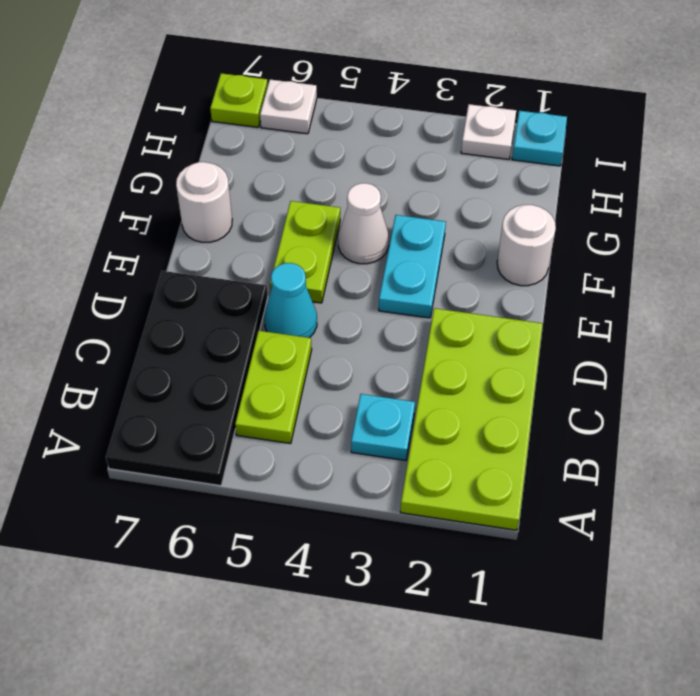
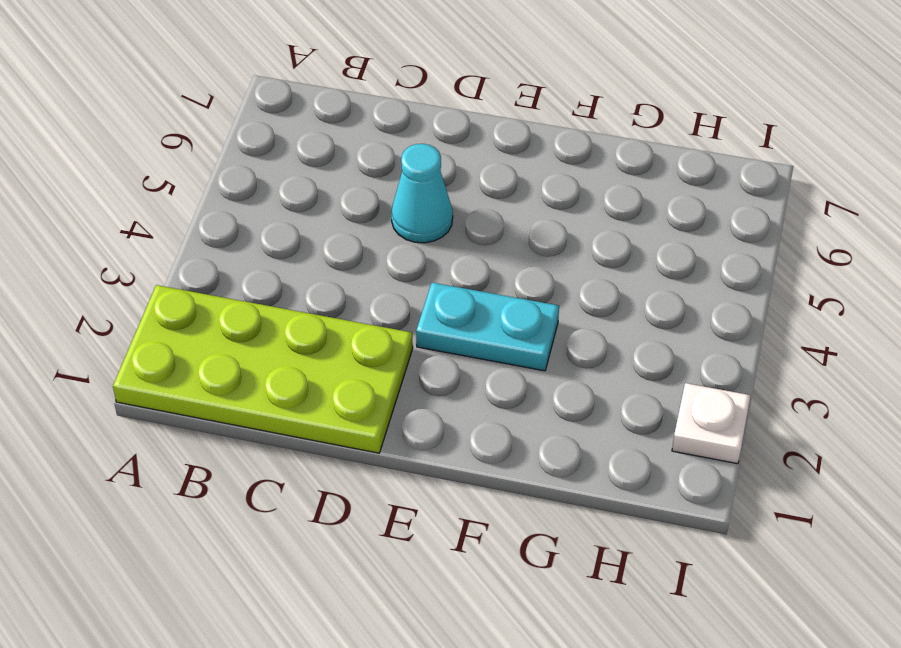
none -> black 2x4 plate [106,271,268,486]
none -> cyan 1x1 plate [351,394,415,461]
none -> lime 1x2 plate [235,331,312,444]

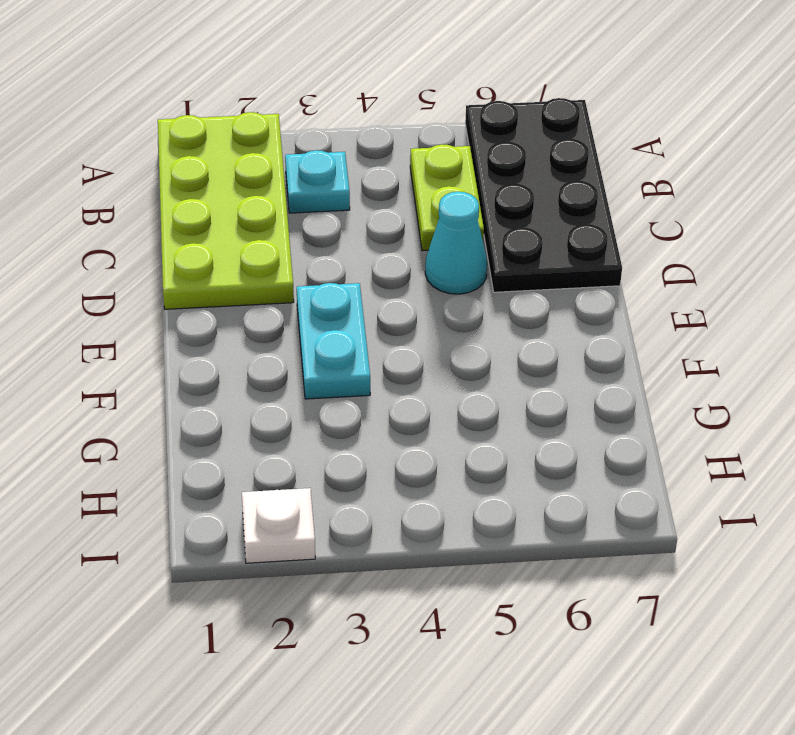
none -> lime 1x2 plate [270,201,340,303]
none -> white 1x1 round brick [497,205,556,286]
none -> white 1x1 cone [338,183,389,264]

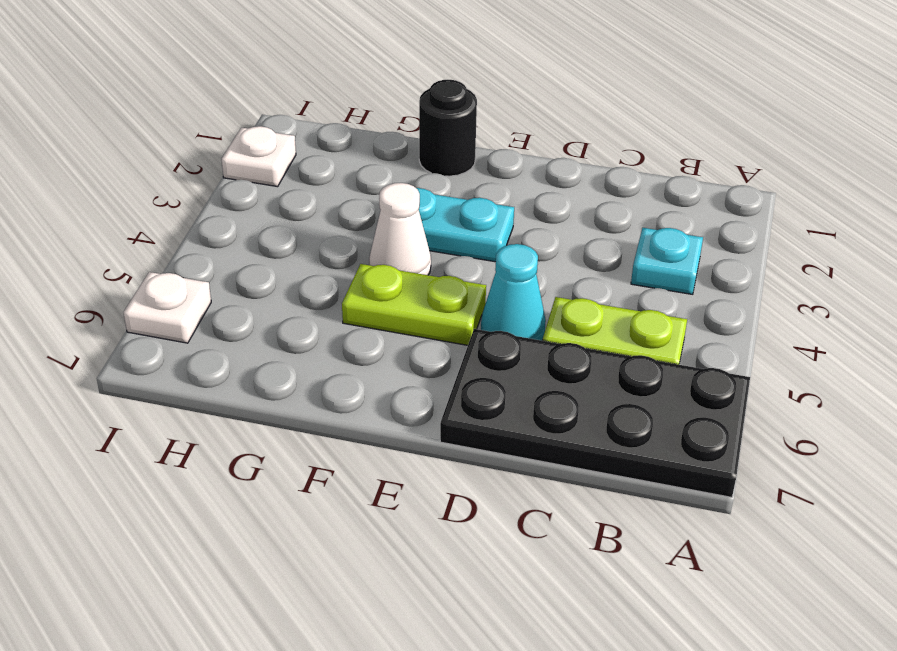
black 1x1 round brick [419,80,477,176] -> white 1x1 round brick [497,205,556,286]
none -> lime 2x4 plate [400,308,543,530]
none -> white 1x1 round brick [176,162,232,242]
none -> cyan 1x1 plate [512,111,567,166]

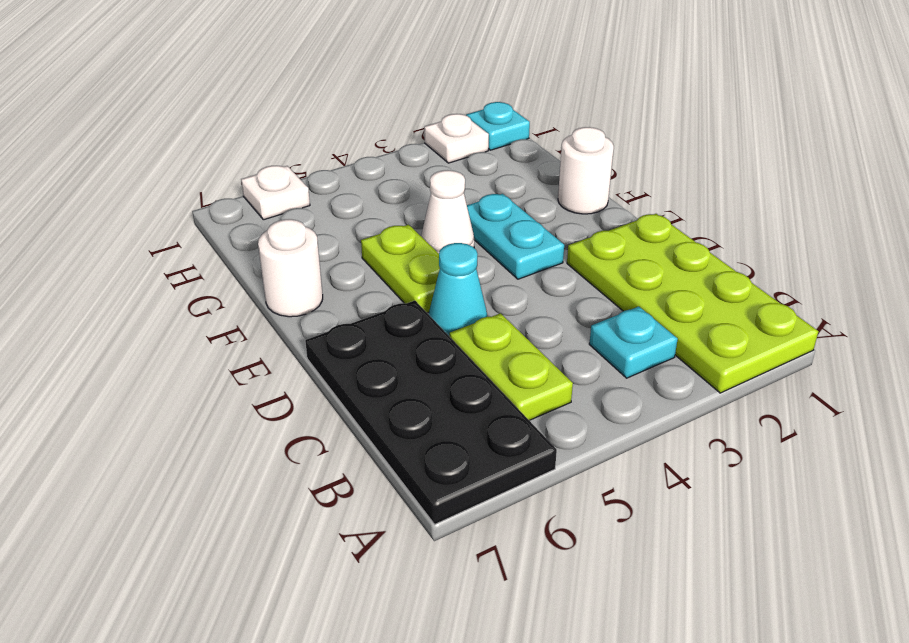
none -> lime 1x1 plate [210,73,268,127]

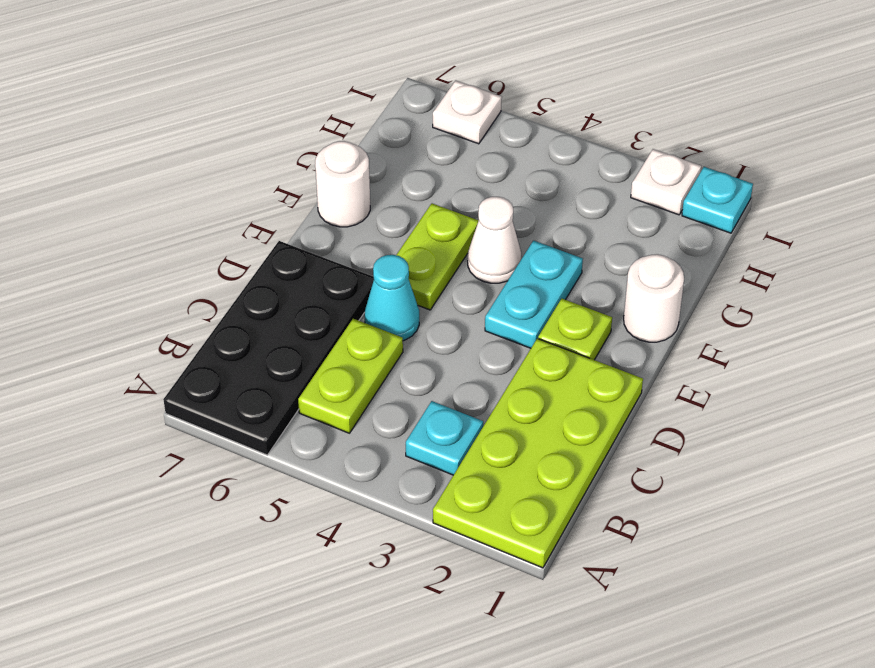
lime 1x1 plate [538,299,612,360] -> lime 1x1 plate moved to [210,73,268,127]

